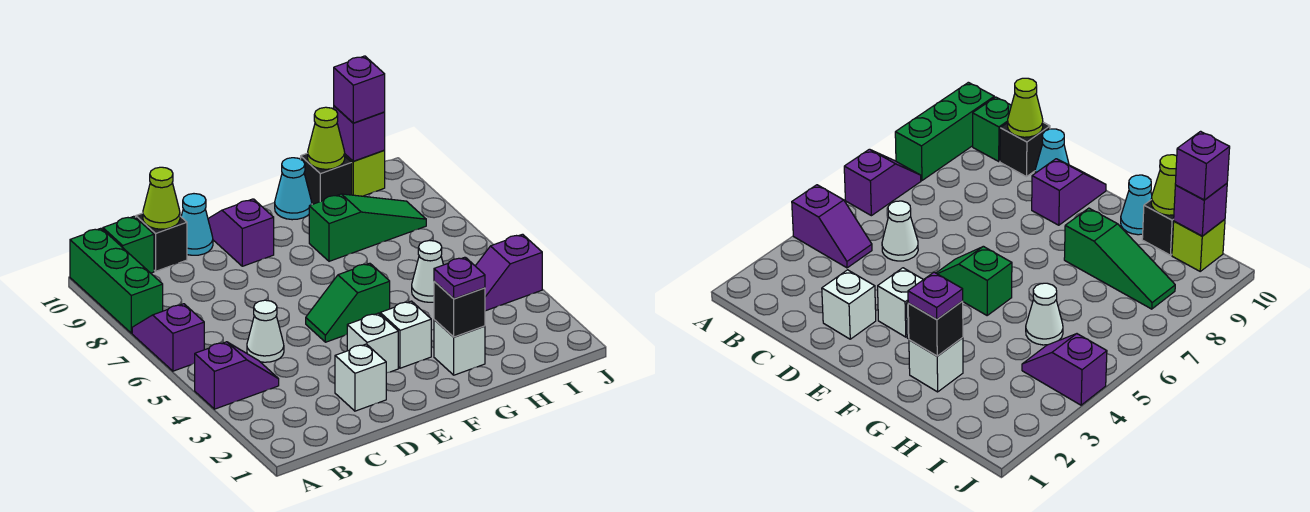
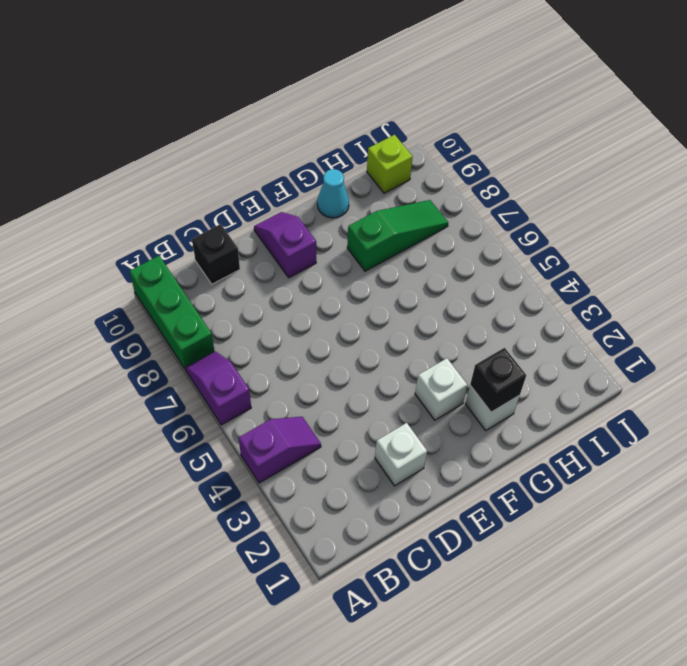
none -> green 1x1 brick [103,216,154,273]
none -> white 1x1 cone [247,300,284,362]
none -> cyan 1x1 cone [181,194,213,255]

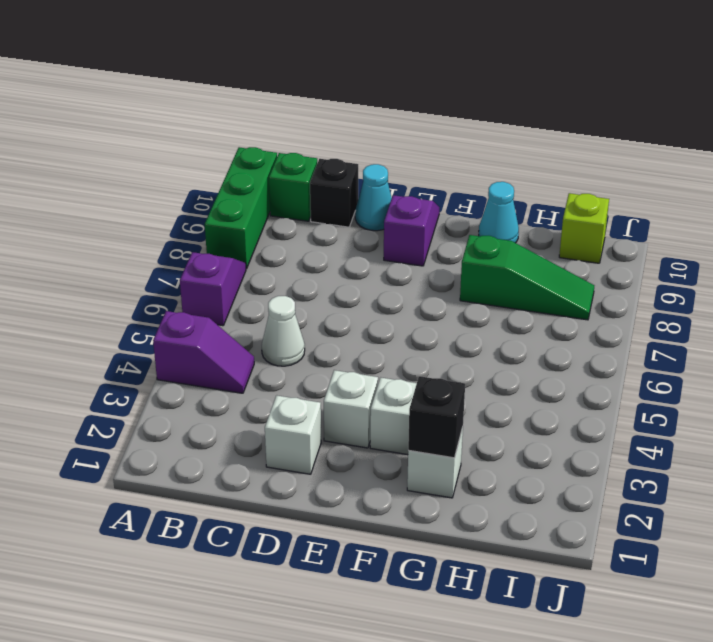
none -> green 1x2 slope [306,263,390,342]
none -> white 1x1 cone [412,240,443,302]
none -> black 1x1 brick [301,153,352,204]

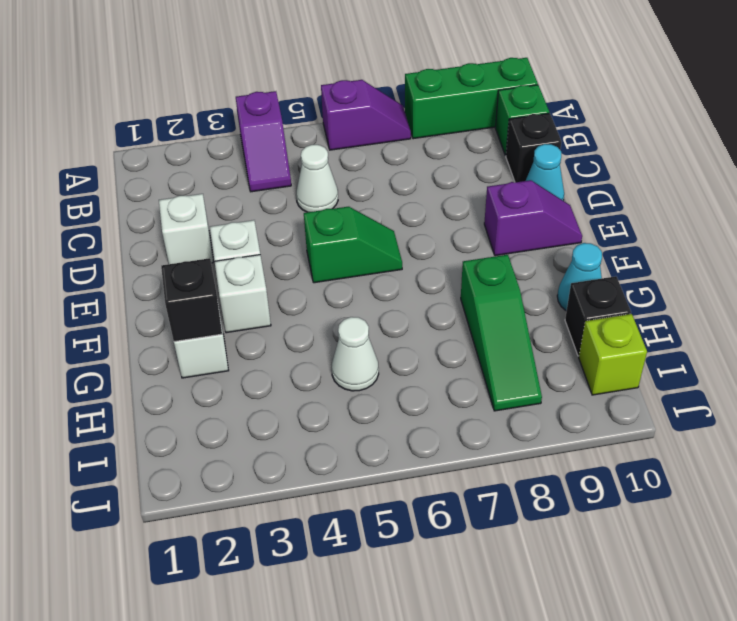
green 1x2 slope [304,207,402,283] -> green 1x2 slope turned to [306,263,390,342]
none -> purple 1x2 slope [476,234,542,311]
none -> lime 1x1 cone [143,167,180,229]
none -> lime 1x1 cone [308,107,345,169]

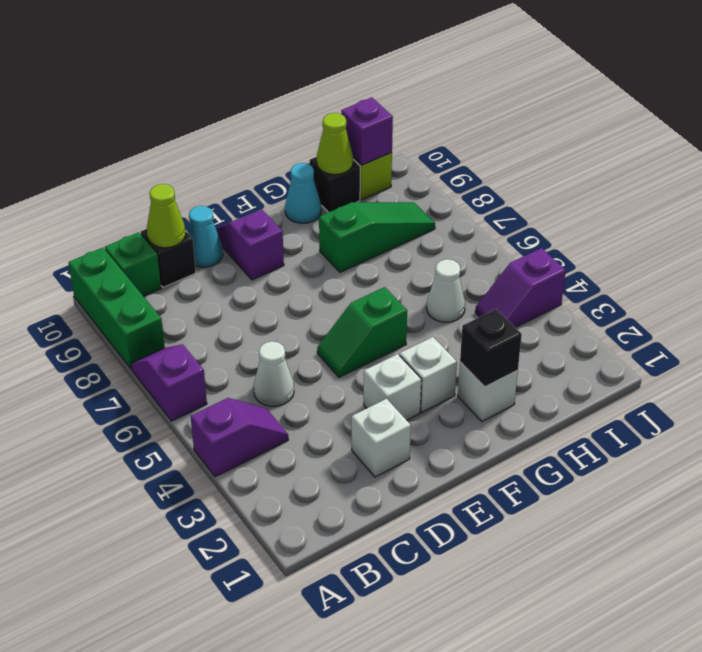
none -> purple 1x1 plate [434,257,485,299]
none -> purple 1x1 brick [334,56,385,123]

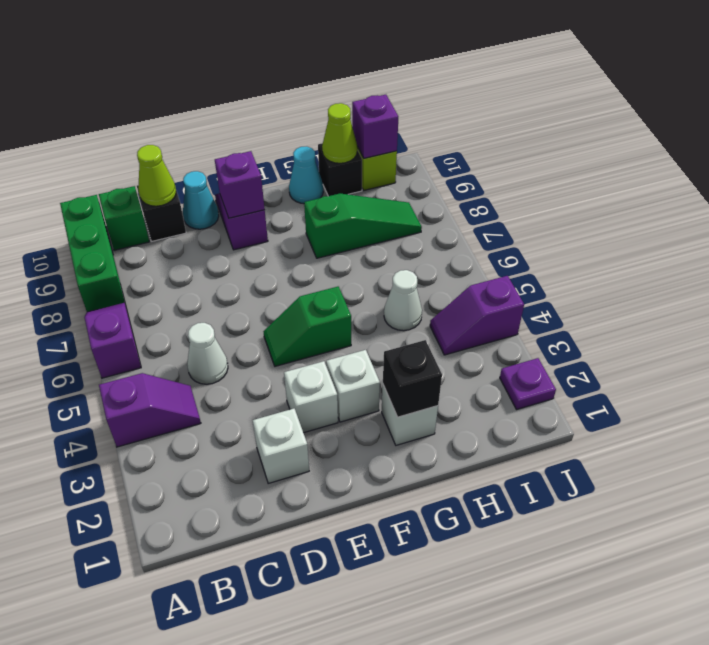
purple 1x1 brick [215,151,265,218] -> purple 1x1 brick moved to [334,56,385,123]
purple 1x1 plate [500,358,556,409] -> purple 1x1 plate moved to [434,257,485,299]

